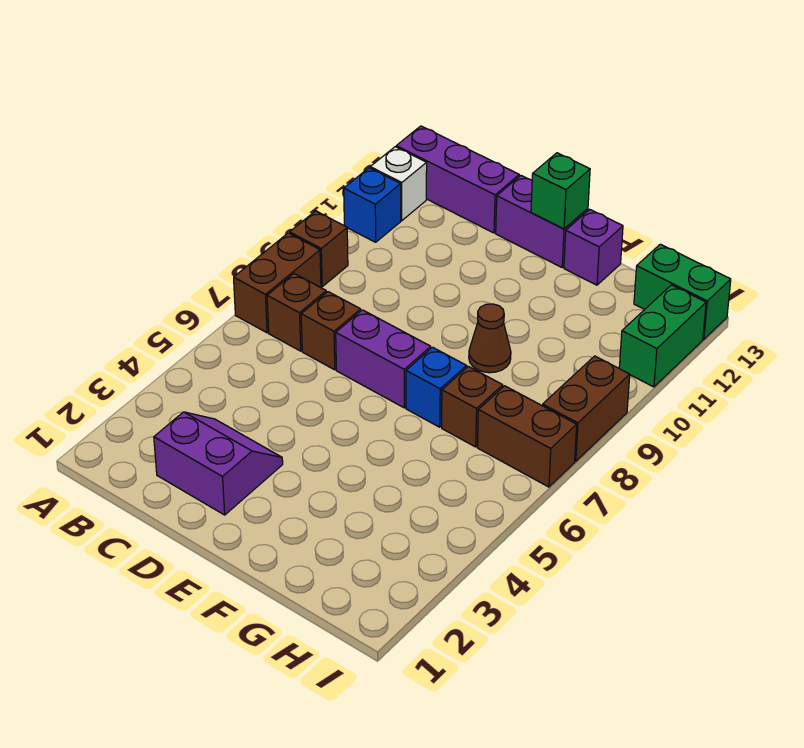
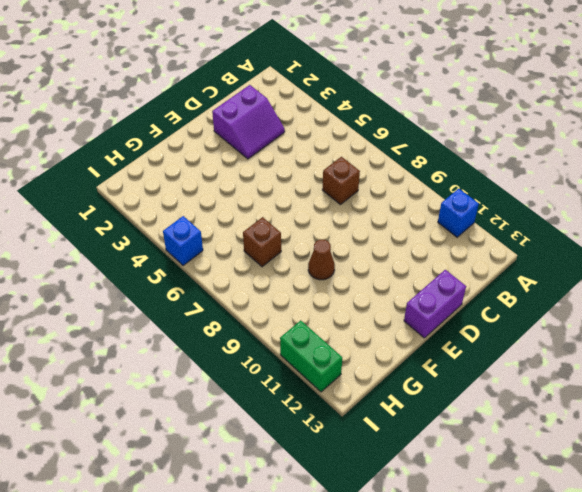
blue 1x1 brick [163,216,203,266] -> blue 1x1 brick moved to [406,347,467,427]
none -> brown 1x2 brick [234,233,321,333]
none -> brown 1x1 brick [290,211,348,287]
none -> white 1x1 brick [370,147,427,221]

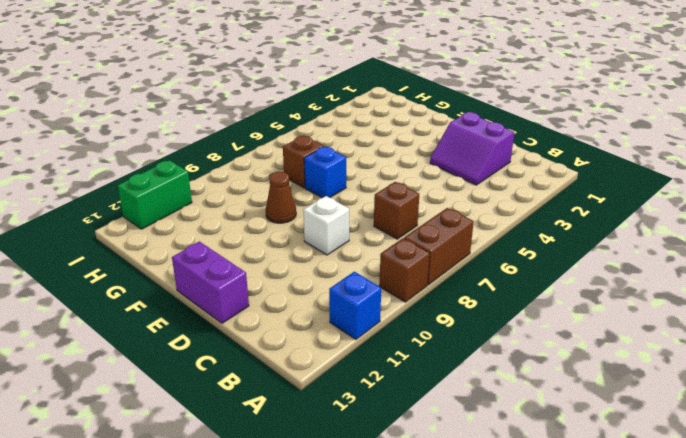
white 1x1 brick [303,196,349,255] -> white 1x1 brick moved to [370,147,427,221]
none -> purple 1x3 brick [396,126,519,233]
none -> brown 1x1 brick [267,274,326,351]
none -> purple 1x2 brick [336,310,431,408]

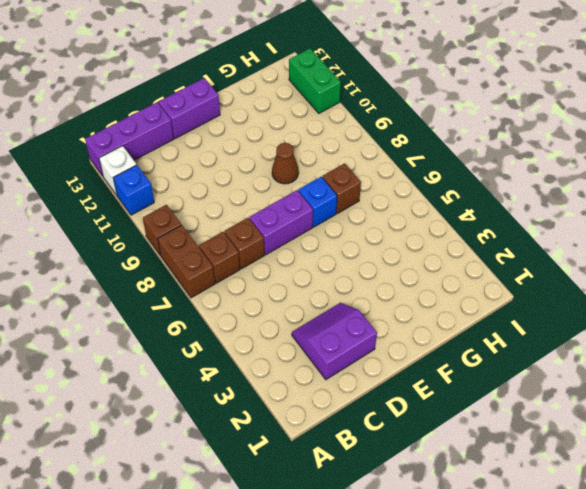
none -> purple 1x1 brick [564,209,623,285]
none -> brown 1x2 brick [477,386,577,487]
none -> green 1x2 brick [634,244,731,339]

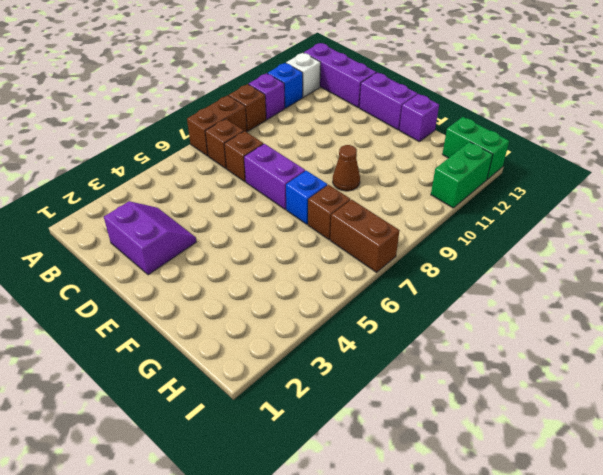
purple 1x1 brick [249,73,285,119] -> none
none -> brown 1x2 brick [542,356,630,461]
none -> green 1x1 brick [531,153,590,229]

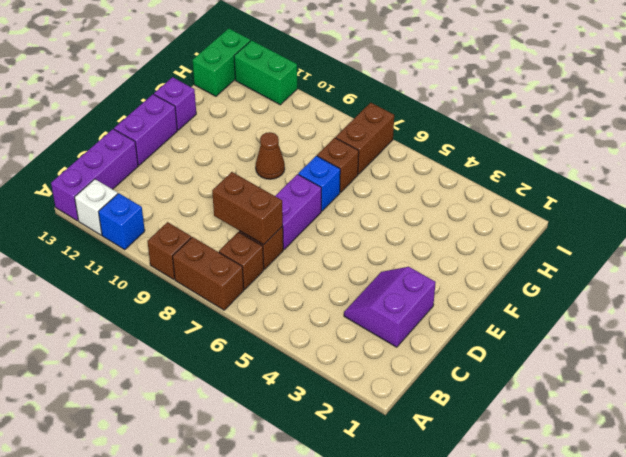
brown 1x2 brick [212,172,283,245] -> brown 1x2 brick moved to [542,356,630,461]
none -> green 1x1 brick [531,153,590,229]

